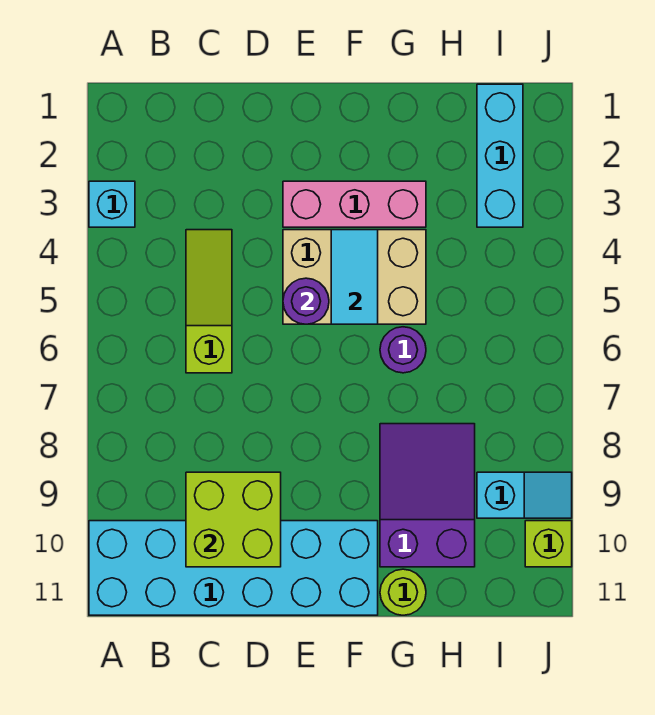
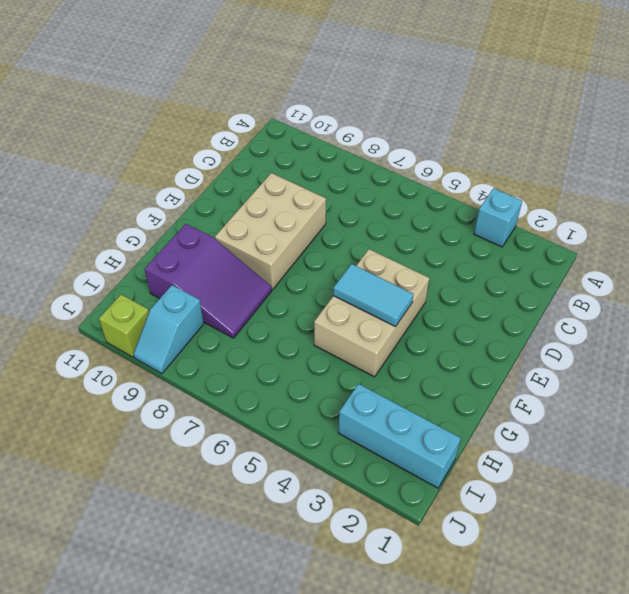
tan 2x3 brick [215,173,326,289] -> none
none -> cyan 2x6 brick [89,521,378,615]
none -> lime 1x3 slope [186,230,232,373]
none -> pink 1x3 brick [283,181,426,227]

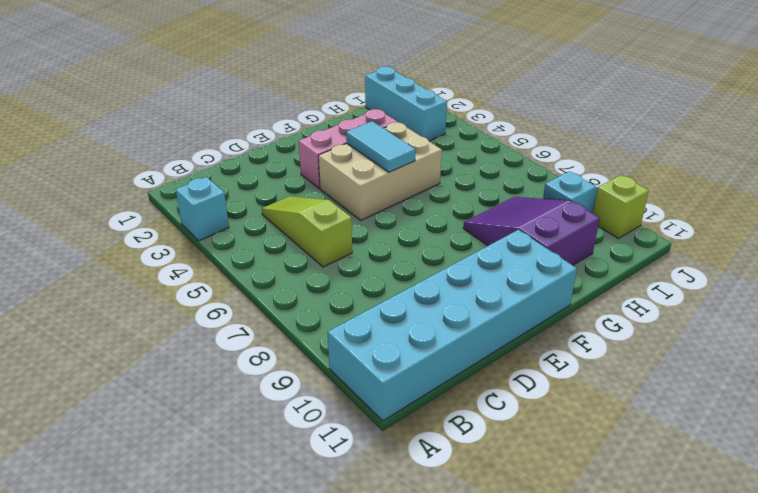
none -> purple 1x1 round brick [380,327,426,373]
none -> lime 1x1 round brick [380,569,426,615]
none -> lime 2x2 brick [186,472,281,567]

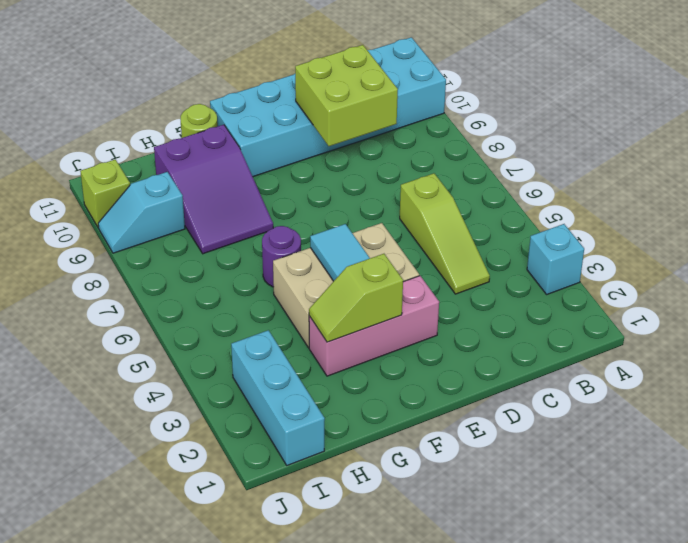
lime 1x2 slope [309,254,403,342] -> none
none -> purple 1x1 round brick [283,278,329,324]

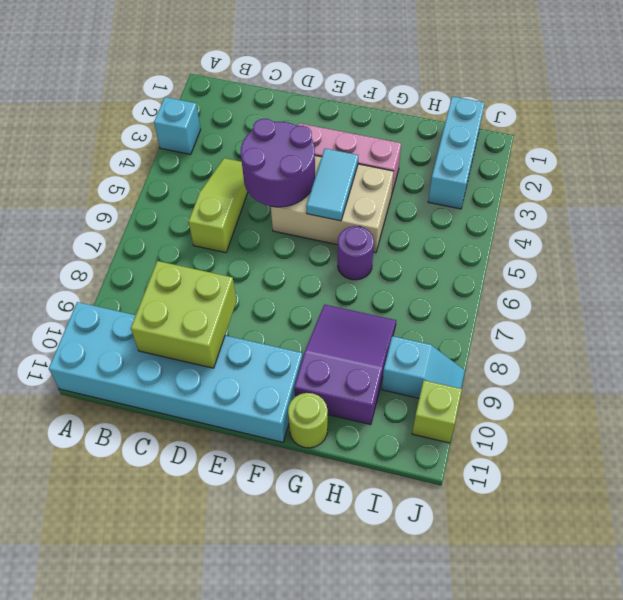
purple 2x2 round brick [241,119,315,207] -> purple 1x1 round brick [283,278,329,324]

